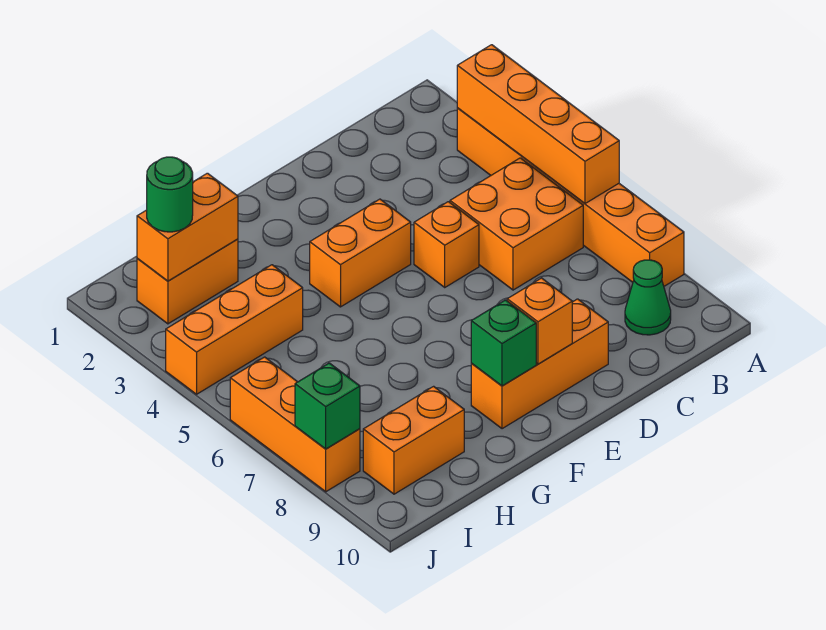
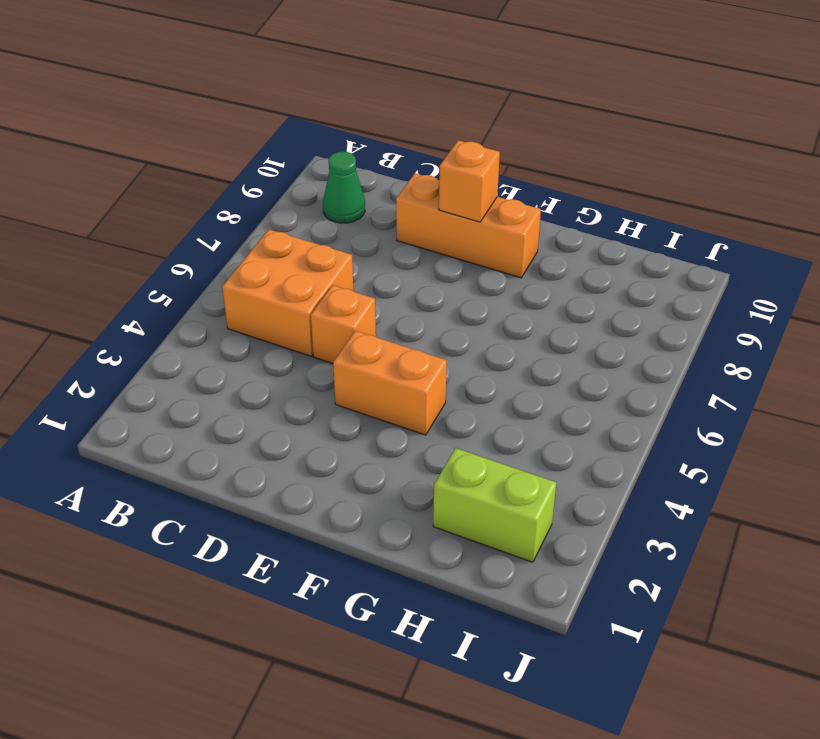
lime 1x2 brick [433,448,556,562] -> orange 1x2 brick [137,239,238,324]
none -> orange 1x6 brick [457,108,684,286]
none -> orange 1x3 brick [166,265,303,394]
none -> orange 1x2 brick [363,386,464,494]

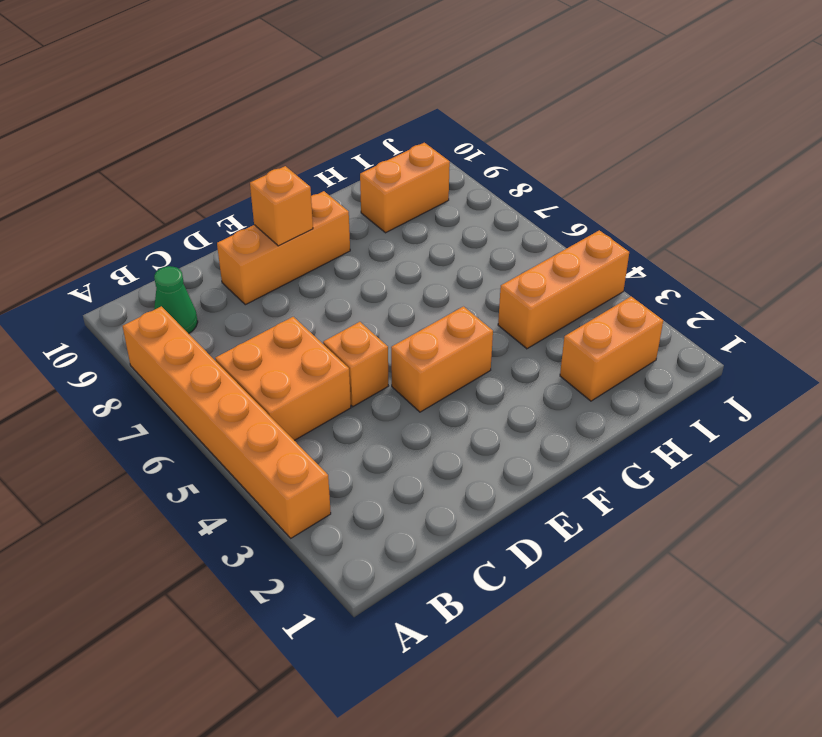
none -> orange 1x3 brick [230,357,360,492]
none -> orange 1x4 brick [457,45,619,204]
none -> green 1x1 brick [471,300,536,386]

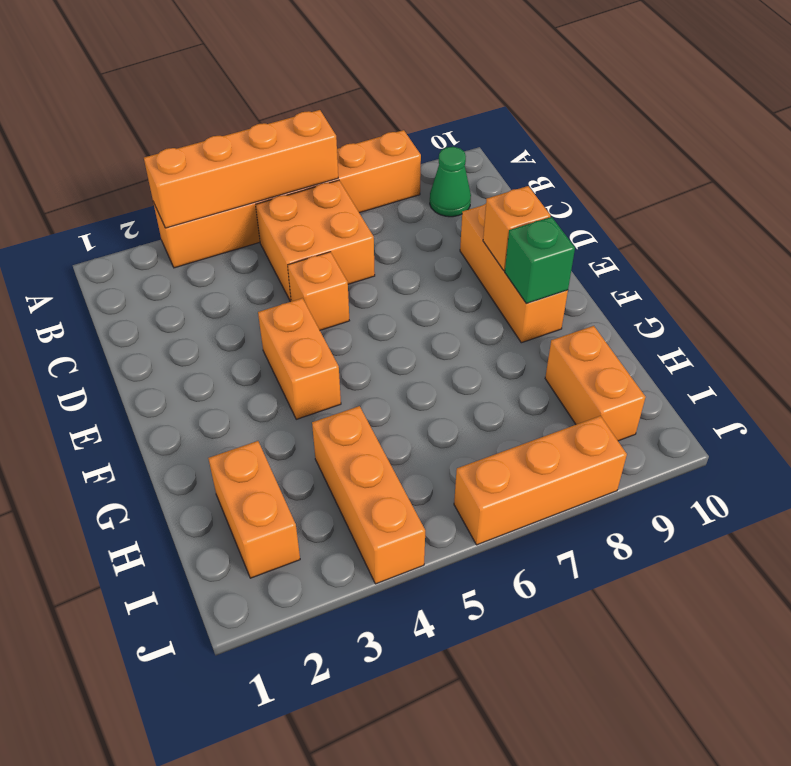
none -> orange 1x2 brick [137,173,238,281]
none -> green 1x1 brick [295,363,360,449]
none -> green 1x1 round brick [147,157,193,232]

